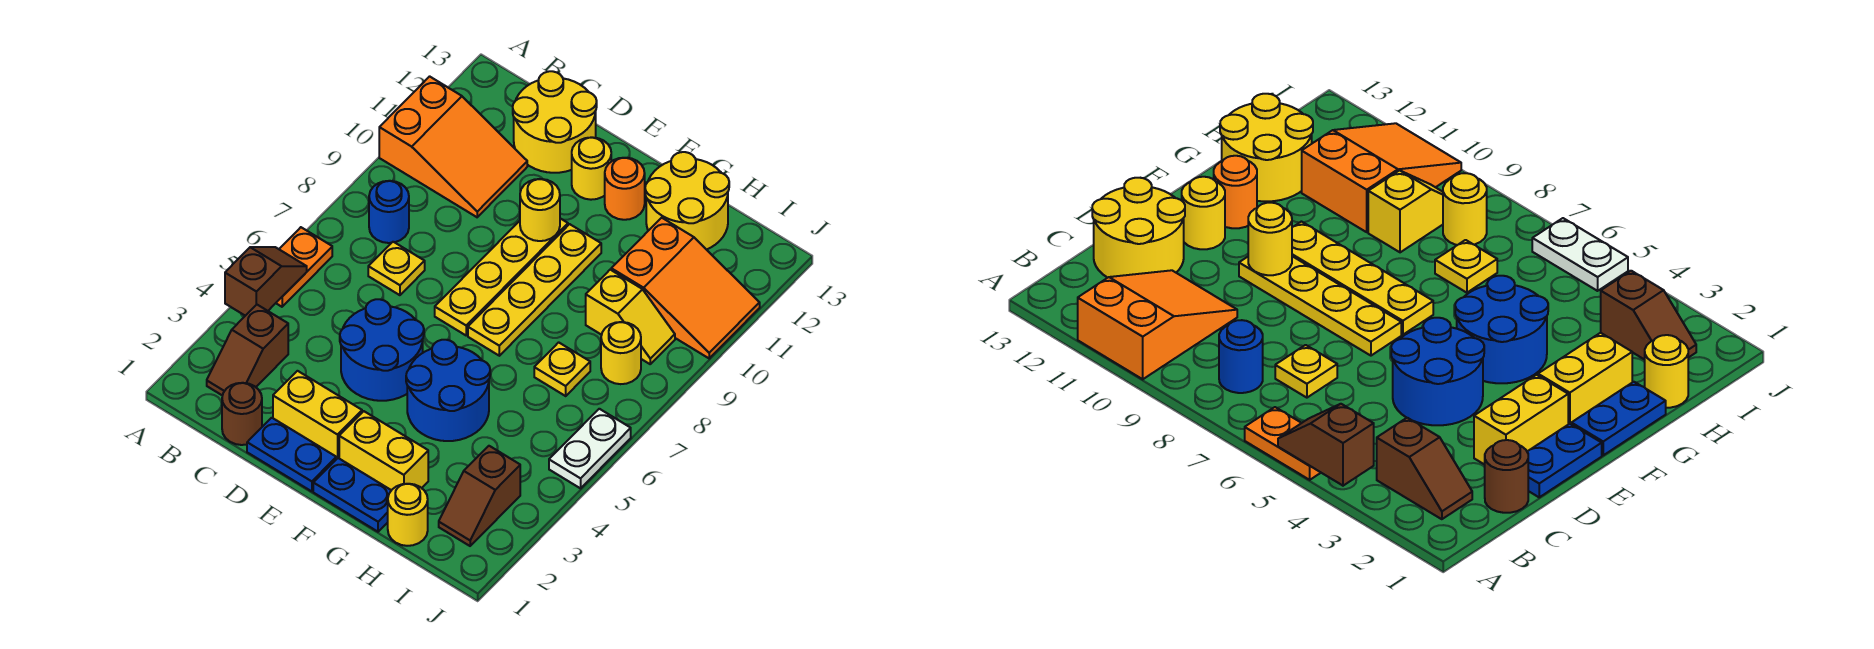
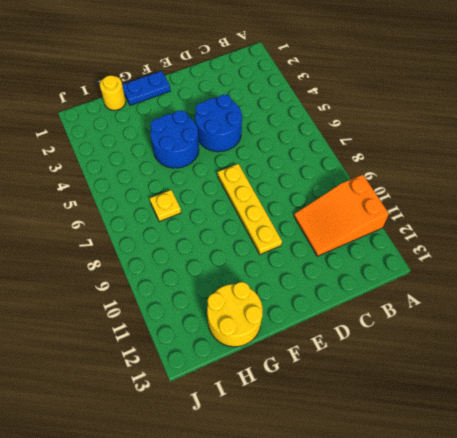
none -> orange 1x2 plate [276,227,332,307]
none -> brown 1x2 slope [207,305,288,396]
none -> blue 1x1 round brick [369,181,409,243]

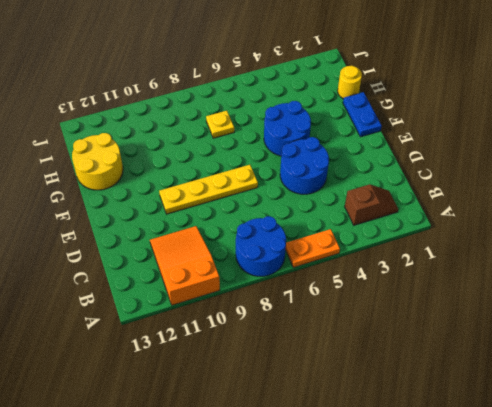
blue 2x2 round brick [236,216,286,276] -> blue 1x1 round brick [369,181,409,243]
none -> brown 1x1 round brick [222,383,262,445]
none -> yellow 1x1 plate [368,242,425,295]
none -> yellow 2x2 round brick [513,71,597,173]

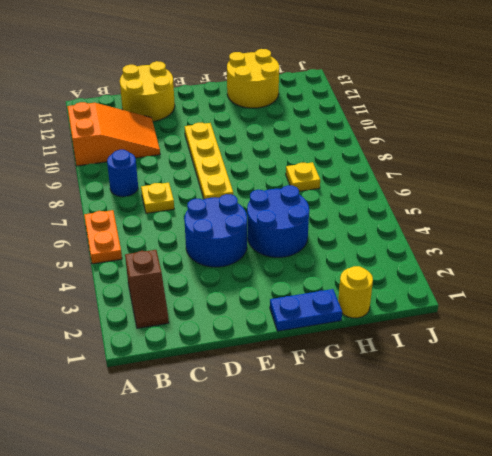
none -> brown 1x1 round brick [222,383,262,445]
none -> blue 1x2 plate [247,418,336,491]
none -> yellow 1x2 brick [273,371,362,459]

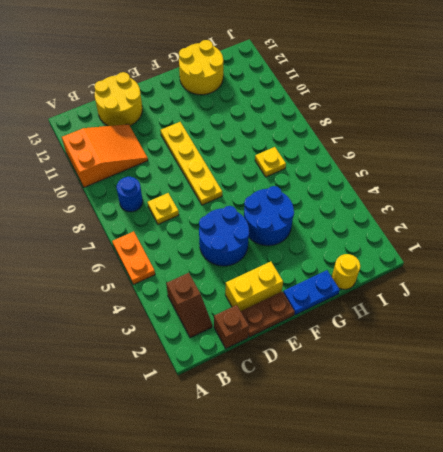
brown 1x1 brick [214,305,249,348] -> brown 1x1 round brick [222,383,262,445]
brown 1x2 plate [241,292,295,337] -> blue 1x2 plate [247,418,336,491]
none -> yellow 1x1 round brick [572,137,611,200]
none -> yellow 1x2 brick [339,411,428,490]
none -> yellow 1x4 plate [468,224,601,356]

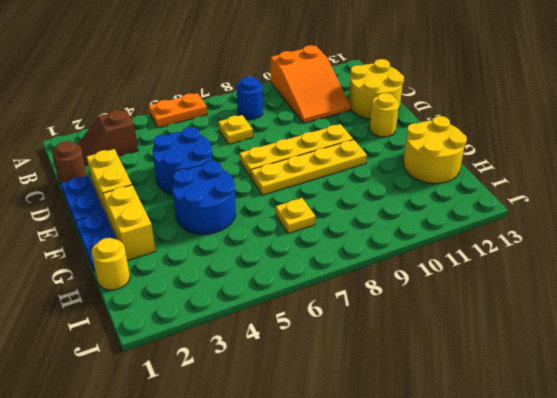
none -> orange 1x1 round brick [605,158,645,220]
none -> yellow 1x2 slope [586,270,675,364]
none -> orange 2x3 slope [611,218,760,358]

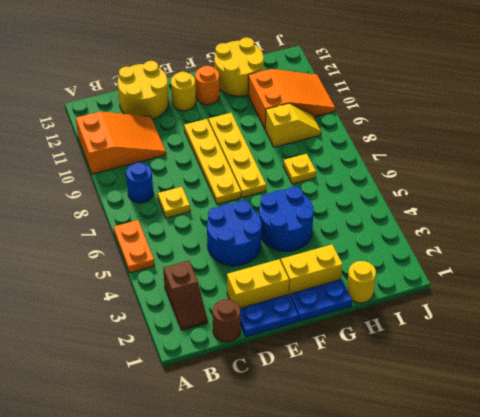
none -> brown 1x2 slope [439,446,520,546]
none -> yellow 1x1 round brick [601,322,641,384]
none -> white 1x2 plate [549,409,631,488]

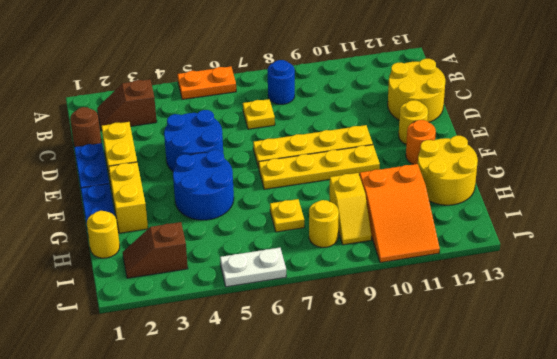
none -> orange 2x3 slope [379,76,527,217]
none -> brown 1x2 slope [225,247,307,316]
none -> yellow 1x1 round brick [520,179,560,241]

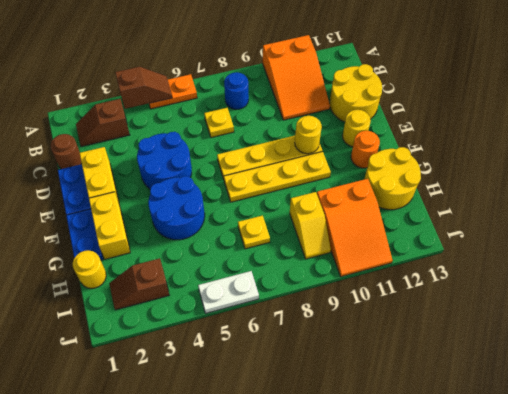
none -> yellow 1x1 round brick [601,322,641,384]

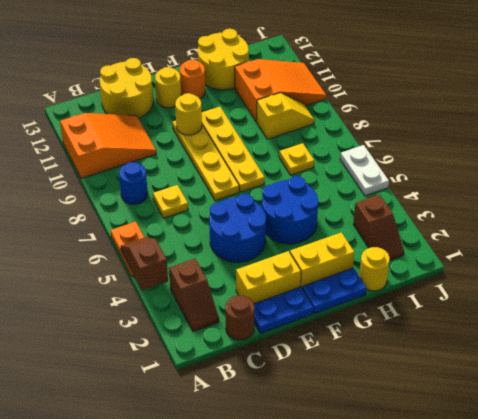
none -> yellow 1x1 round brick [601,322,641,384]

